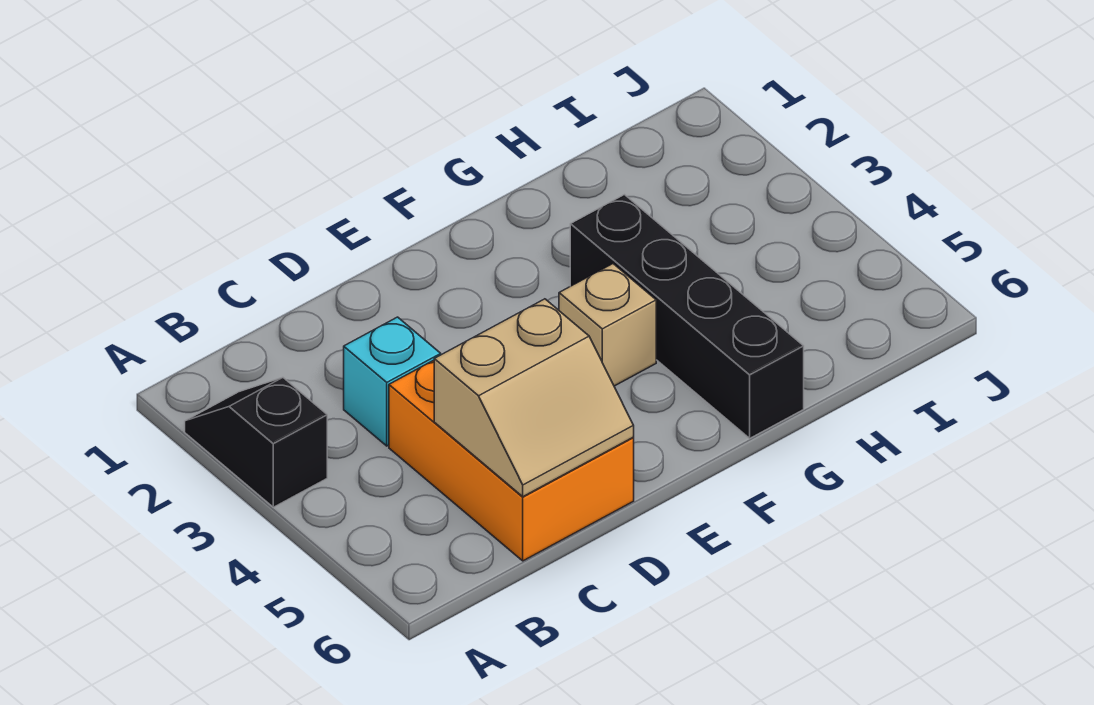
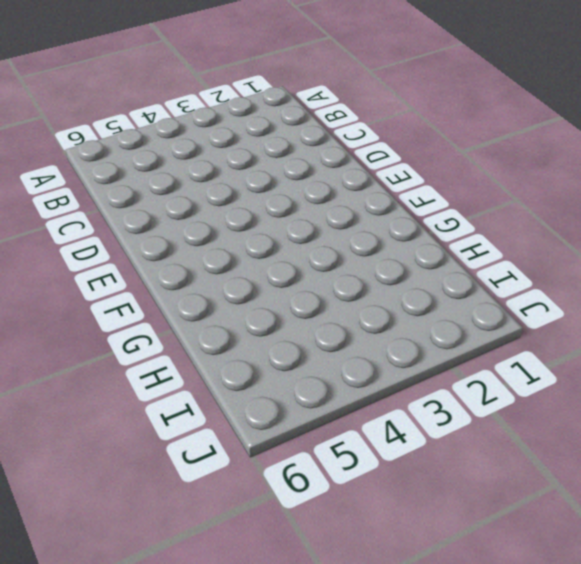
none -> black 1x2 slope [185,378,327,507]
none -> cyan 1x1 brick [344,317,441,446]

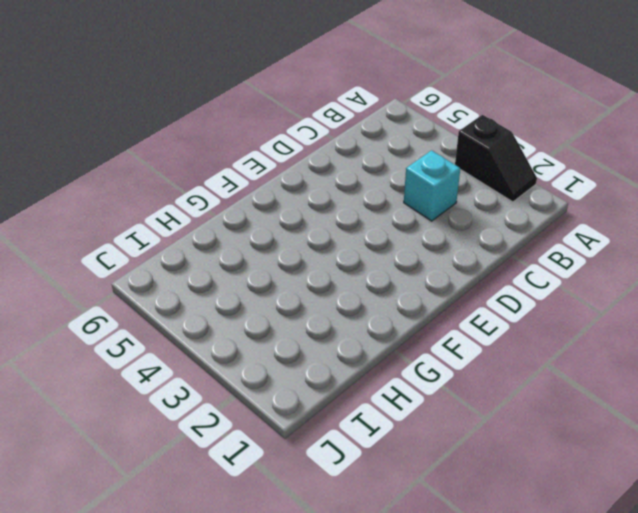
none -> orange 2x3 brick [389,360,634,561]
none -> tan 1x1 brick [559,264,656,386]

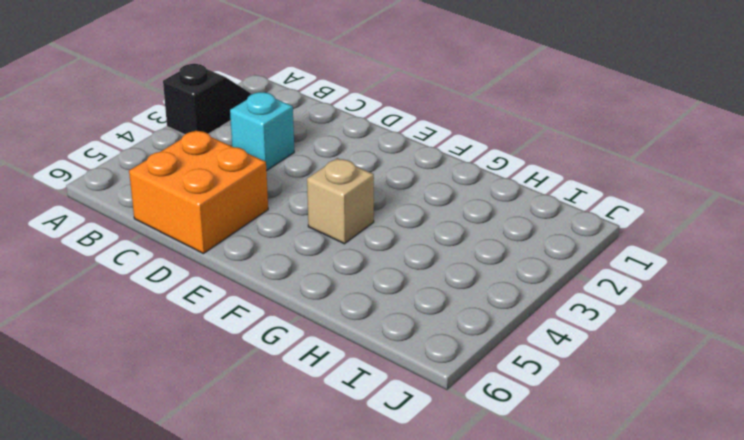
orange 2x2 brick [129,130,268,254] -> orange 2x3 brick [389,360,634,561]
none -> black 1x4 brick [570,195,804,438]
none -> tan 2x2 slope [434,299,634,497]

